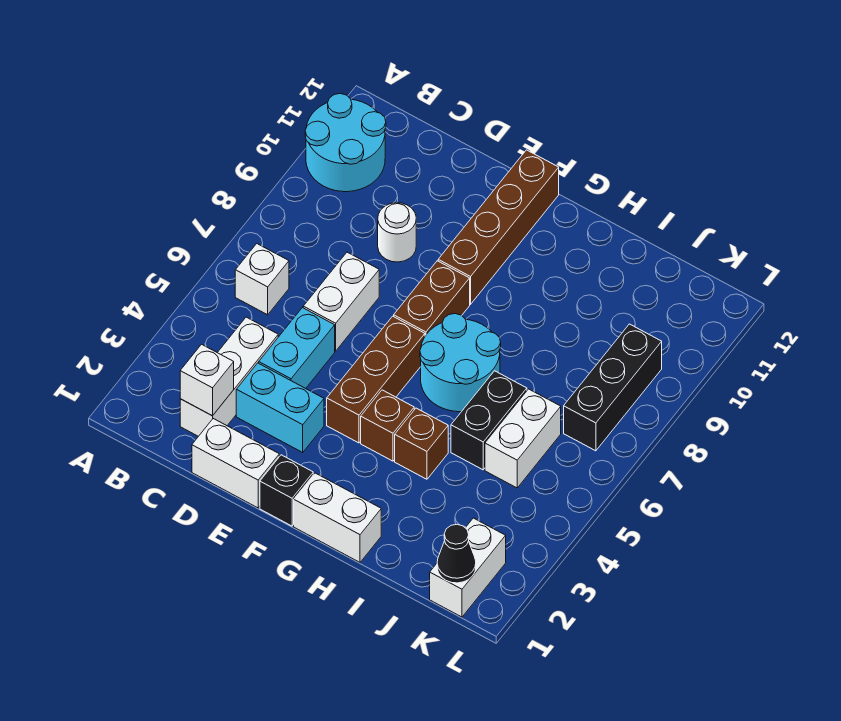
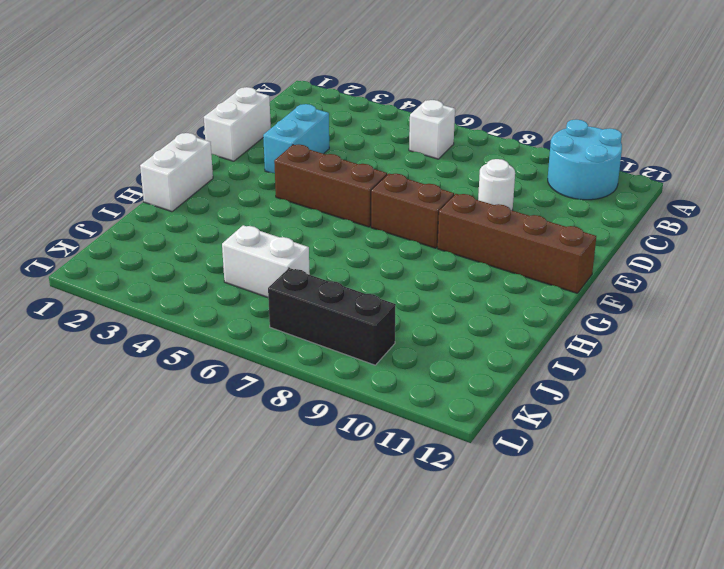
none -> white 1x3 brick [180,317,278,436]
none -> cyan 1x2 brick [259,308,335,388]
none -> white 1x2 brick [303,252,379,351]

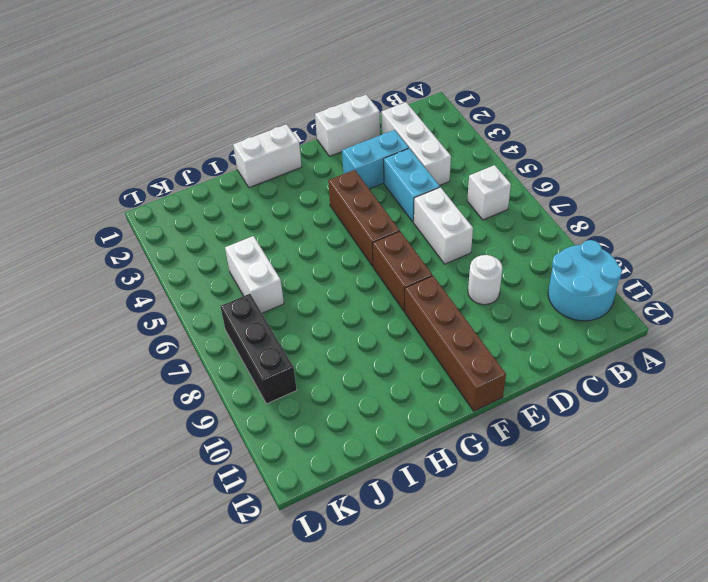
none -> black 1x1 brick [260,455,313,526]
none -> brown 1x1 brick [361,390,414,461]
none -> cyan 2x2 round brick [420,314,501,412]

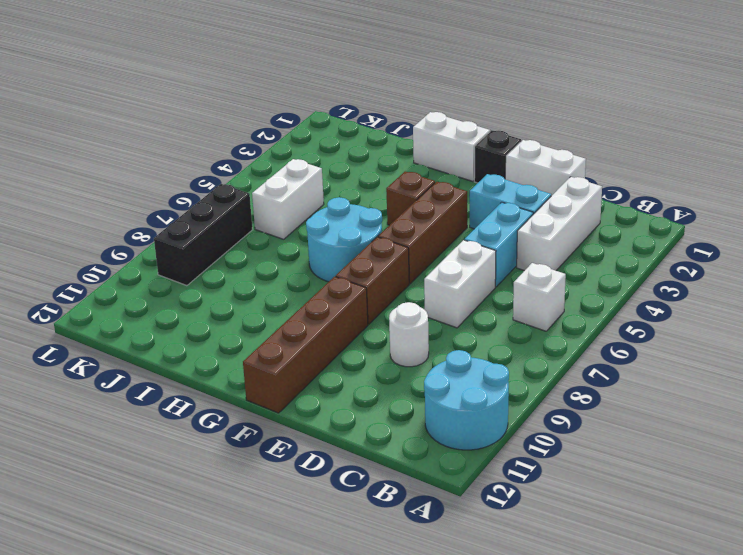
none -> brown 1x1 brick [395,408,448,479]
none -> black 1x2 brick [451,371,527,470]
none -> white 1x2 brick [430,518,506,617]

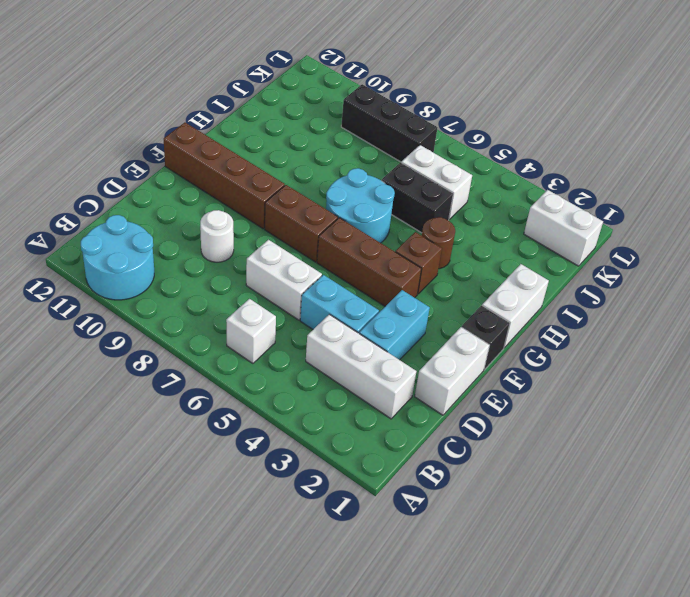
brown 1x1 round brick [422,217,455,269] -> brown 1x1 brick [395,408,448,479]
none -> white 1x1 brick [180,344,234,416]
none -> black 1x1 cone [437,524,476,583]

